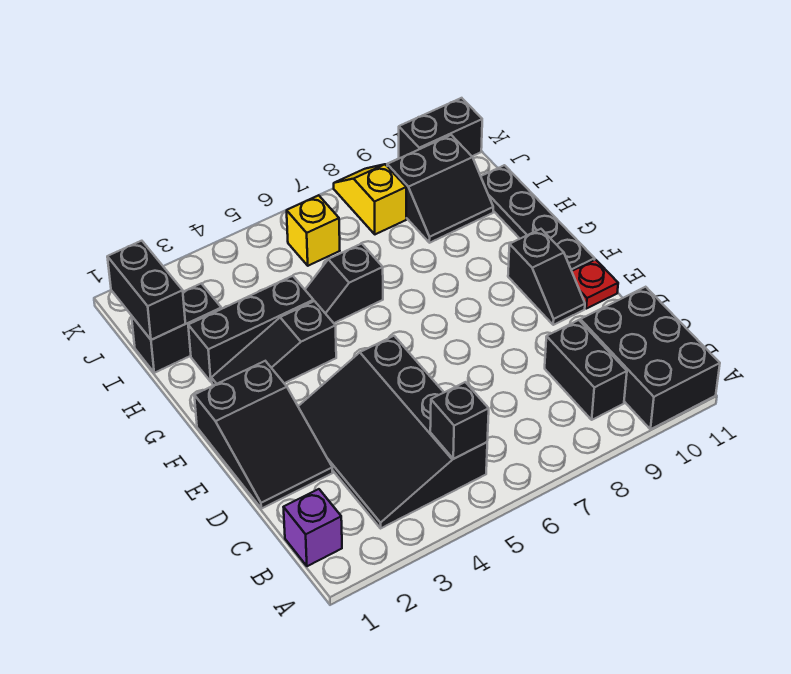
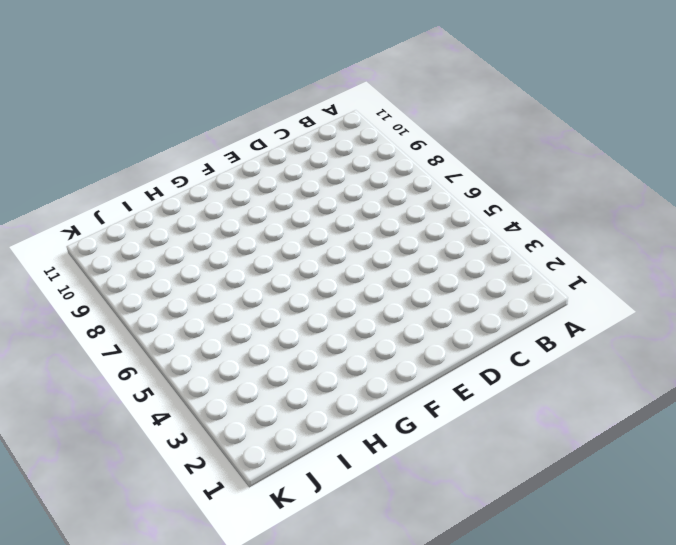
none -> black 2x3 brick [580,287,720,429]
none -> purple 1x1 brick [284,489,342,566]
none -> black 3x4 slope [298,336,487,528]

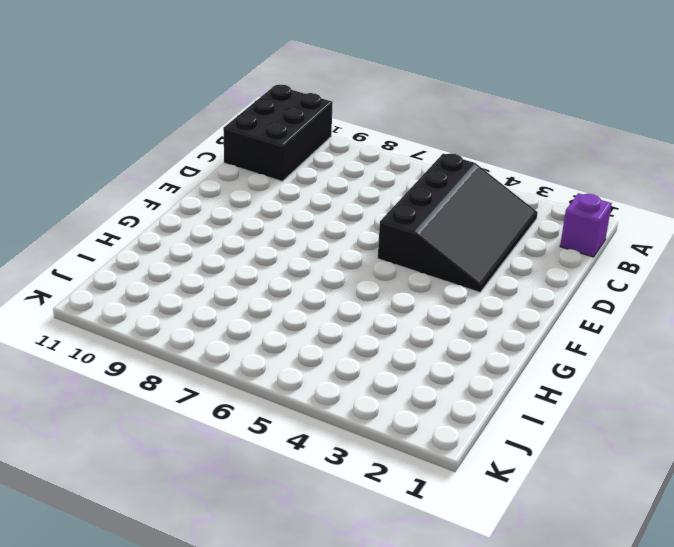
none -> black 1x2 brick [545,320,627,420]
none -> black 2x3 slope [194,361,333,509]
none -> black 1x2 slope [508,229,585,325]

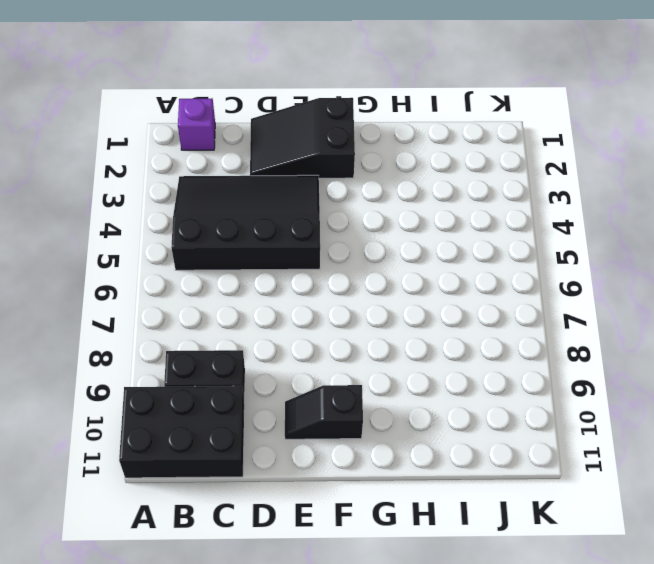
none -> red 1x1 plate [572,260,618,309]
none -> black 1x4 plate [481,165,595,271]
none -> black 1x3 slope [212,301,336,385]

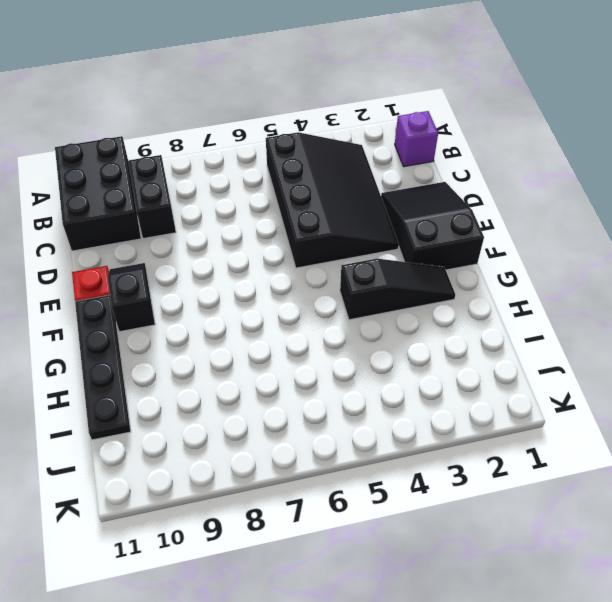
none -> black 1x3 brick [188,276,314,382]
none -> black 1x2 slope [305,244,383,323]
none -> black 1x2 brick [132,284,221,373]

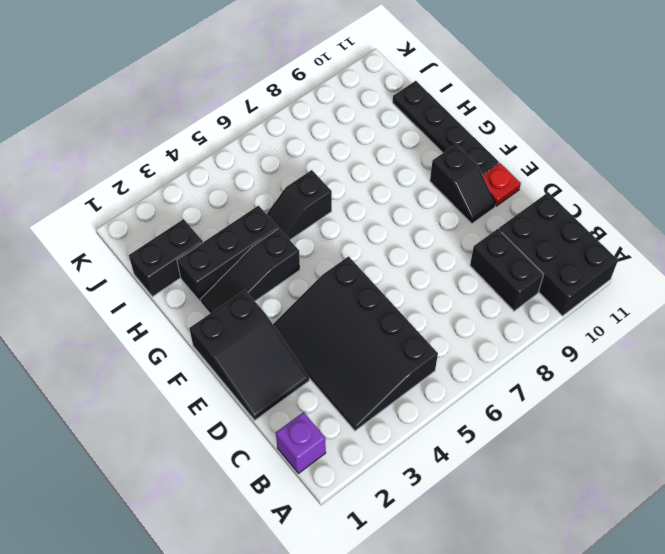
none -> black 2x2 slope [387,135,493,243]
none -> yellow 1x1 brick [287,195,340,266]
none -> yellow 1x2 slope [334,164,406,234]

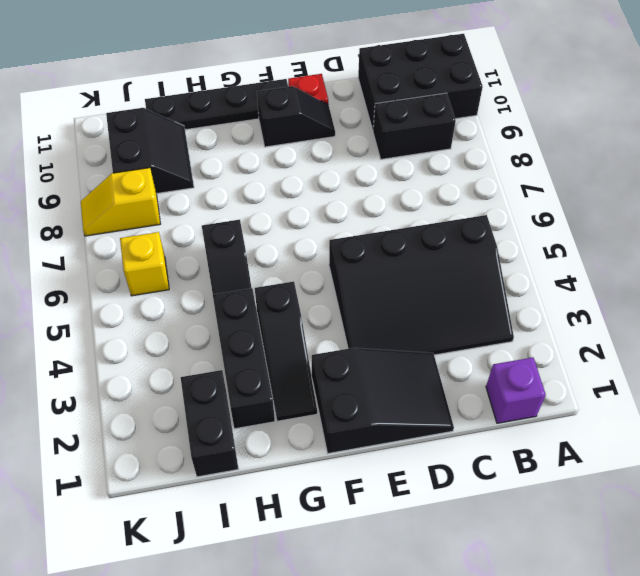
none -> black 1x2 brick [399,98,482,158]
none -> black 1x1 brick [430,382,489,459]
none -> black 1x2 brick [107,241,185,340]

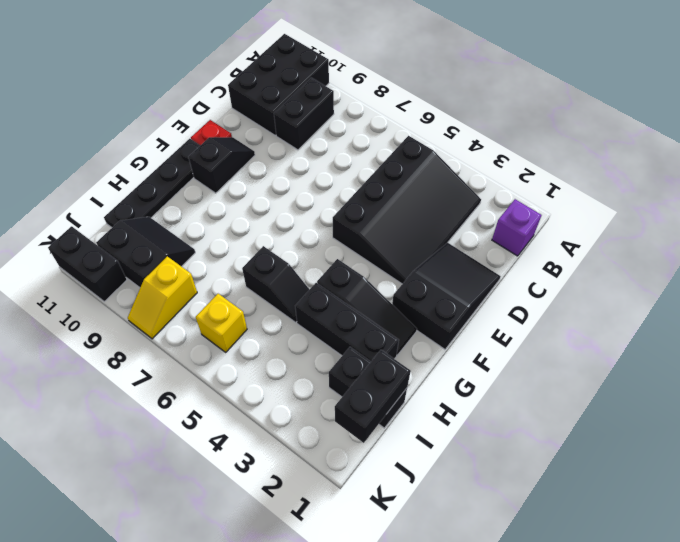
none -> black 1x1 brick [430,382,489,459]

